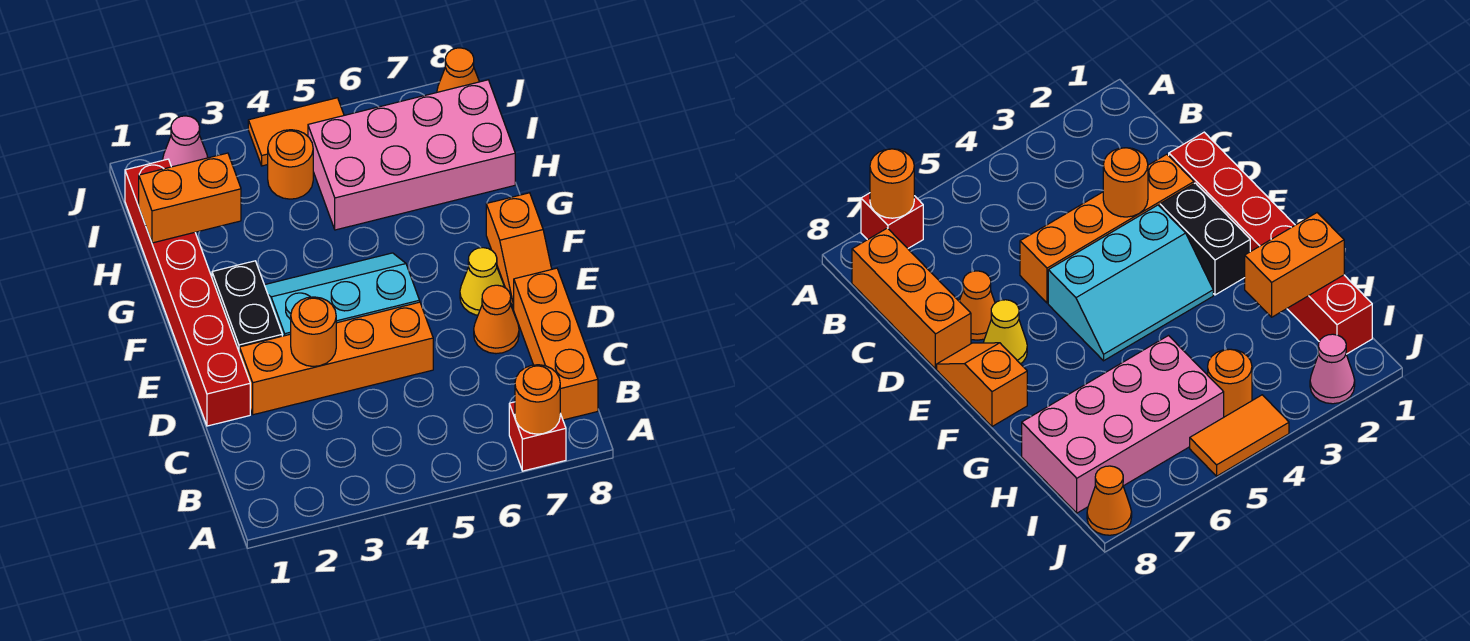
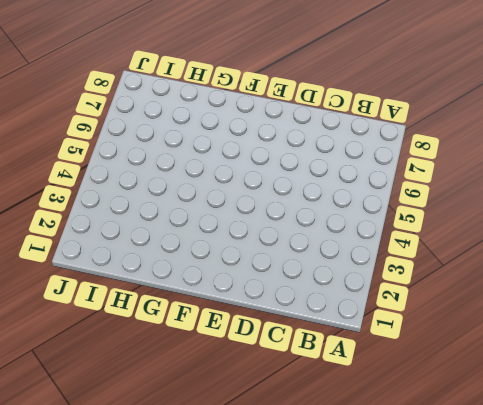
none -> red 1x1 brick [509,402,566,471]
none -> orange 1x3 brick [514,268,598,420]
none -> red 1x6 brick [125,159,250,426]

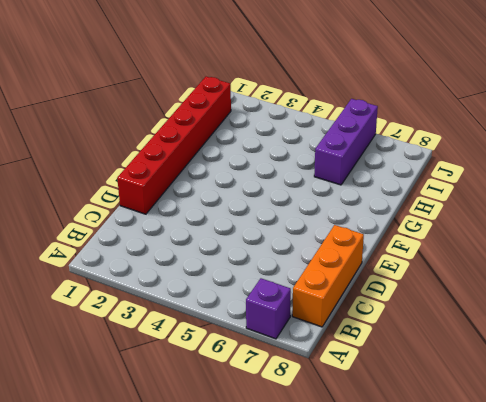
purple 1x1 brick [246,278,291,339] -> red 1x1 brick [509,402,566,471]
purple 1x3 brick [314,99,378,185] -> pink 2x4 brick [308,80,515,230]
none -> orange 1x4 brick [240,302,433,415]
none -> orange 1x1 cone [474,285,519,354]
none -> black 1x2 brick [212,261,282,353]

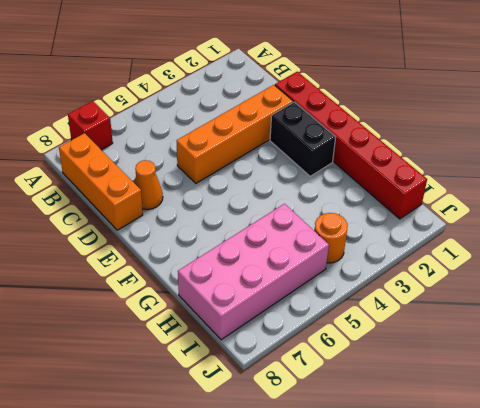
none -> cyan 2x3 slope [265,253,420,336]
none -> yellow 1x1 cone [460,248,504,315]
none -> orange 1x2 slope [486,193,552,309]

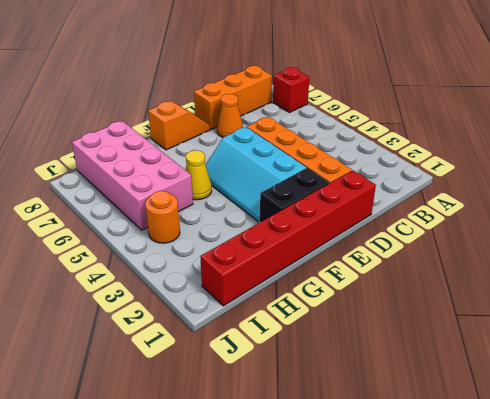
yellow 1x1 cone [186,150,212,200] -> yellow 1x1 cone moved to [460,248,504,315]
none -> pink 1x1 cone [163,116,208,167]
none -> orange 1x2 tile [248,98,344,166]
none -> orange 1x1 cone [437,48,479,92]

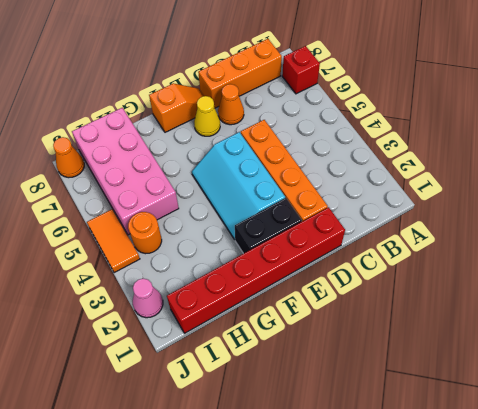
none -> orange 1x1 round brick [515,365,560,434]
none -> orange 1x1 round brick [291,297,336,366]
none -> orange 1x2 brick [139,153,241,243]

